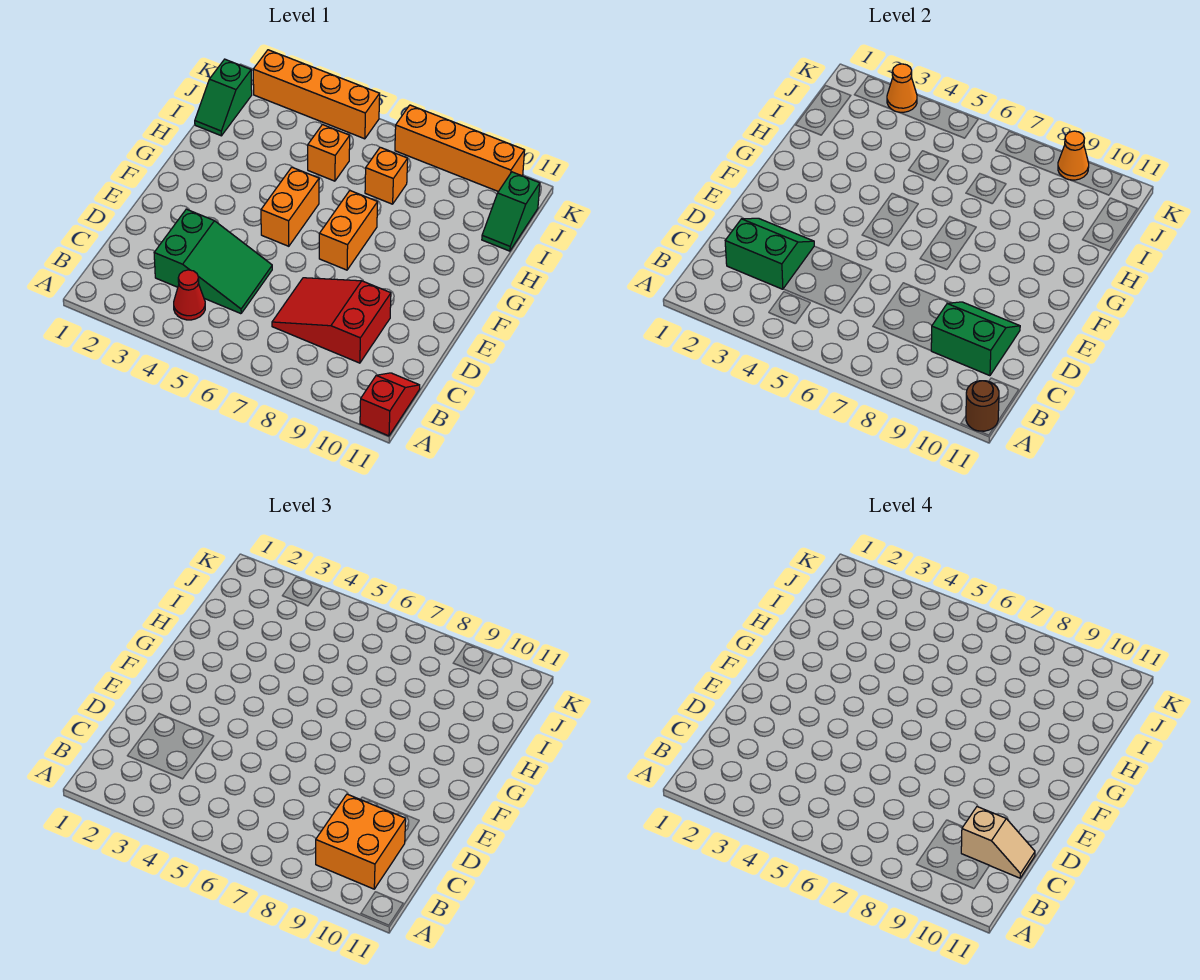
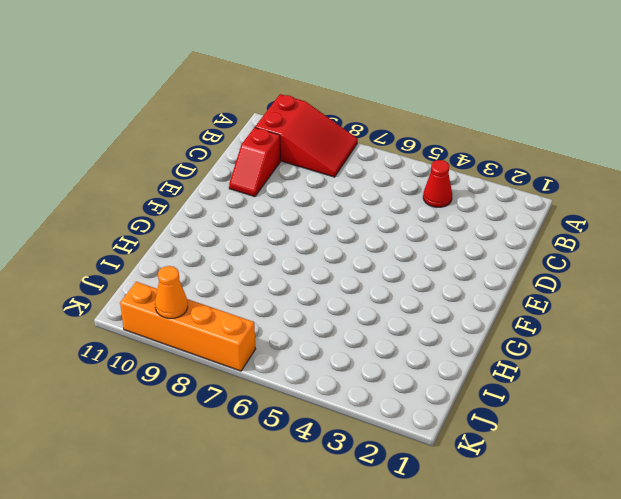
red 2x3 slope [255,94,358,177] -> red 2x3 slope moved to [272,278,391,363]
red 1x2 slope [229,128,280,197] -> red 1x2 slope moved to [360,373,420,436]
none -> green 2x3 slope [154,209,272,314]
none -> orange 1x2 brick [261,167,319,246]
none -> orange 1x2 brick [319,191,378,270]

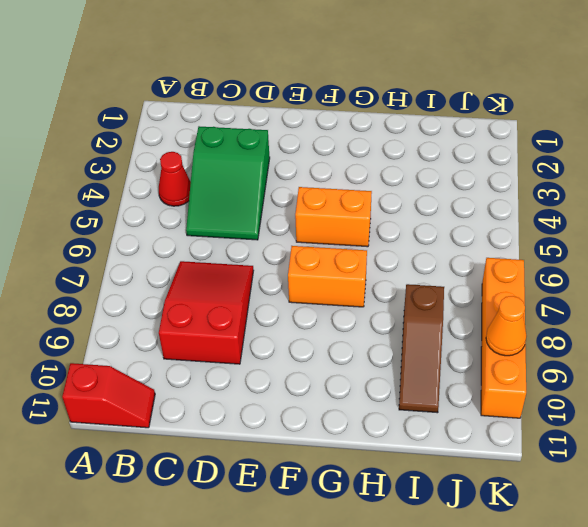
brown 1x3 slope [399,284,444,413] -> none
none -> green 1x2 slope [195,59,252,136]
none -> orange 1x1 brick [308,124,350,181]
none -> orange 1x1 brick [365,147,408,204]

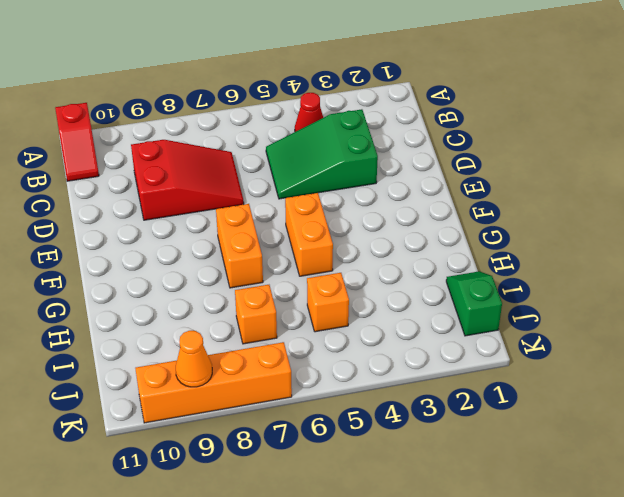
none -> green 1x2 slope [482,172,540,251]
none -> orange 1x4 brick [253,50,380,139]
none -> brown 1x1 round brick [966,381,999,431]

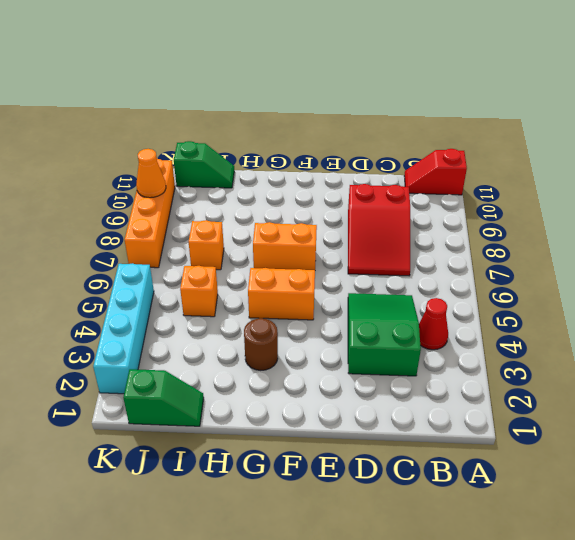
brown 1x1 round brick [244,318,278,370] -> brown 1x1 round brick moved to [966,381,999,431]
cyan 1x4 brick [93,263,154,394] -> orange 1x4 brick [253,50,380,139]
none -> green 2x2 slope [725,218,814,289]
none -> green 2x2 slope [931,302,1020,376]
none -> orange 1x1 cone [887,64,917,112]

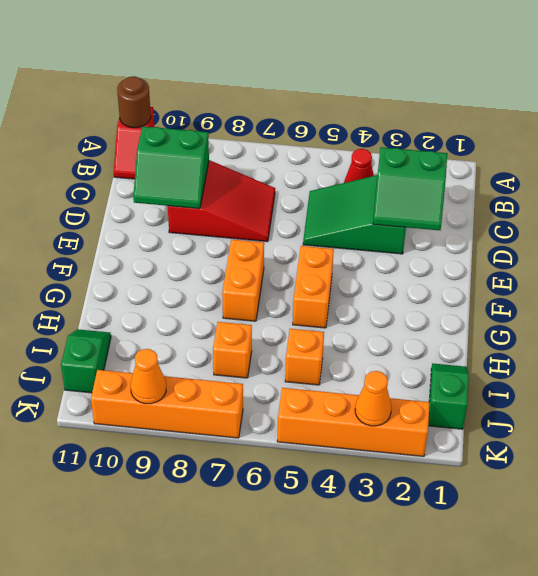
none -> orange 2x2 brick [316,794,406,889]
none -> tan 1x2 slope [961,807,1035,878]

